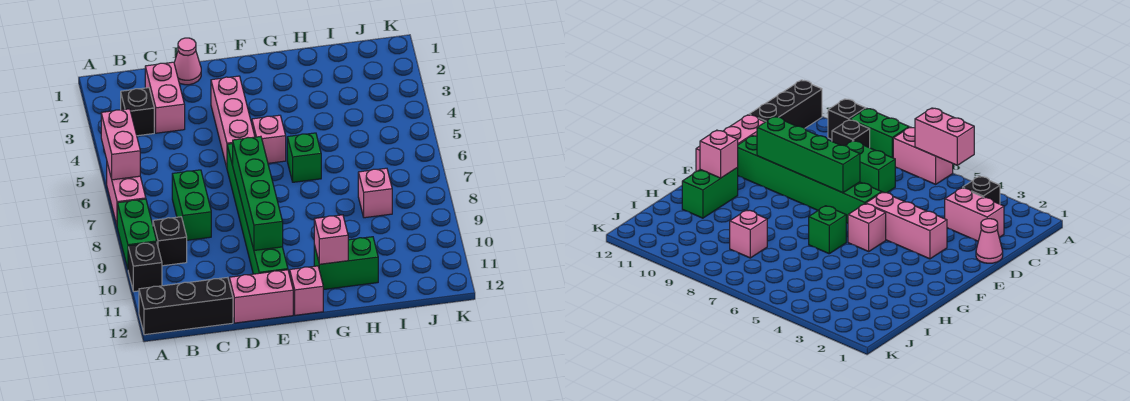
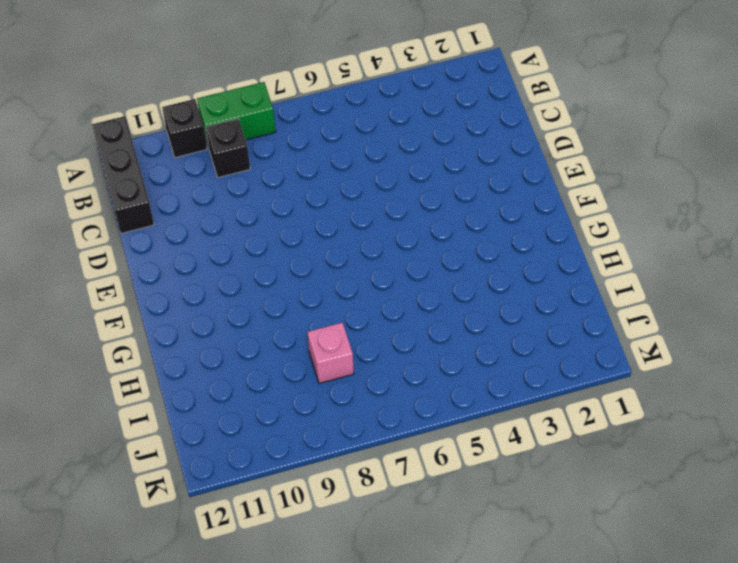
none -> pink 1x2 brick [107,163,146,225]
none -> black 1x1 brick [121,88,154,136]
none -> pink 1x2 brick [145,62,185,133]

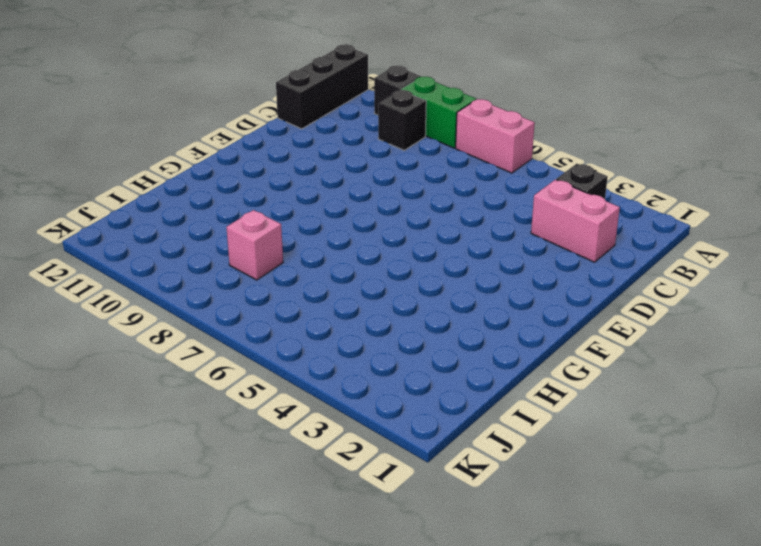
none -> green 1x2 brick [172,170,211,240]
none -> pink 1x1 cone [174,38,201,85]
none -> pink 1x2 brick [229,270,293,323]

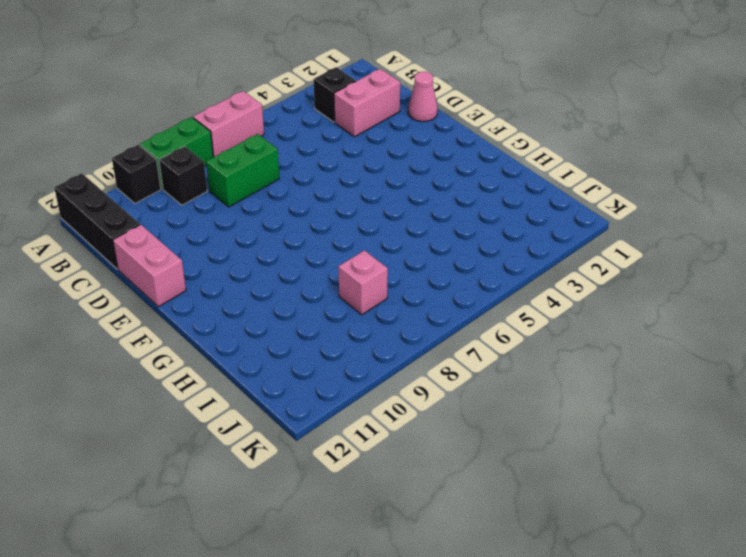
none -> pink 1x3 brick [211,76,255,167]
none -> green 1x6 brick [227,144,288,274]
none -> pink 1x1 brick [252,115,286,163]

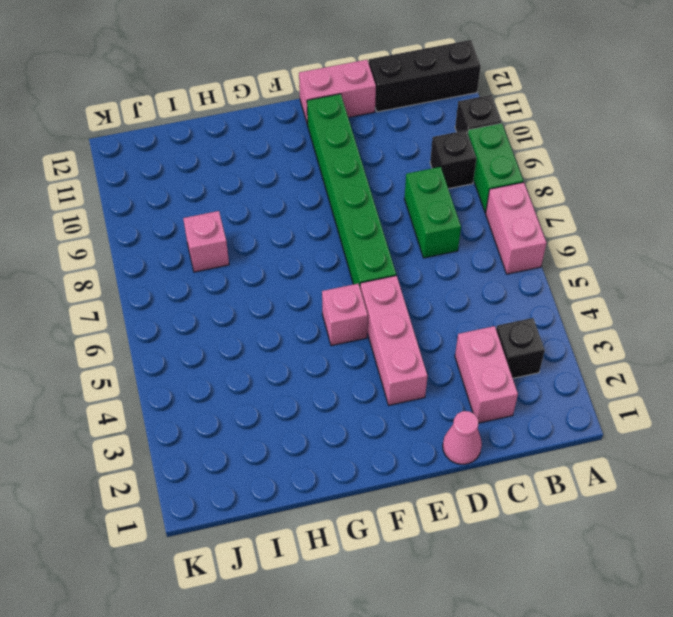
none -> pink 1x1 brick [290,266,323,315]
none -> green 1x1 brick [287,133,321,182]
none -> green 1x2 brick [314,237,378,290]

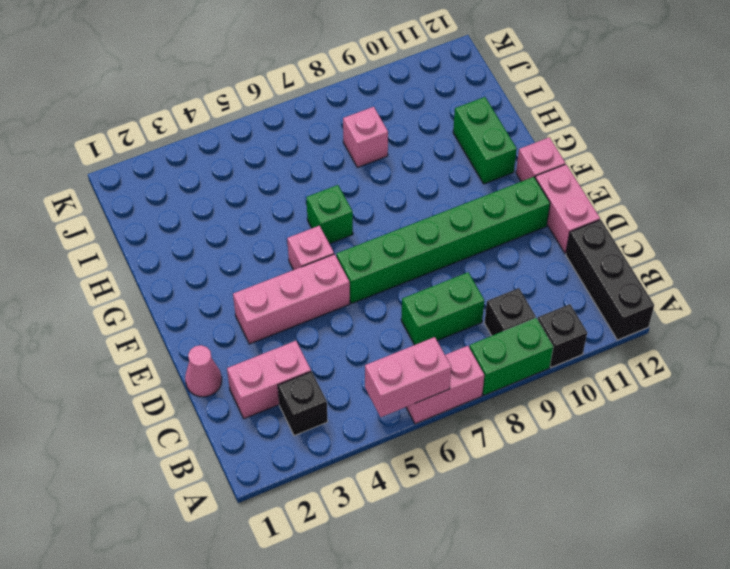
none -> green 1x4 brick [233,136,283,250]
none -> pink 1x1 brick [314,215,348,264]

